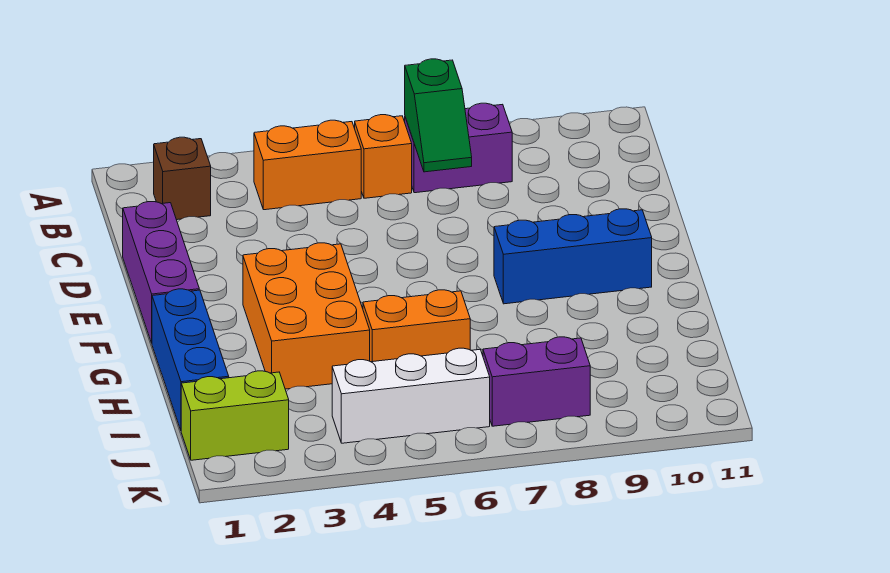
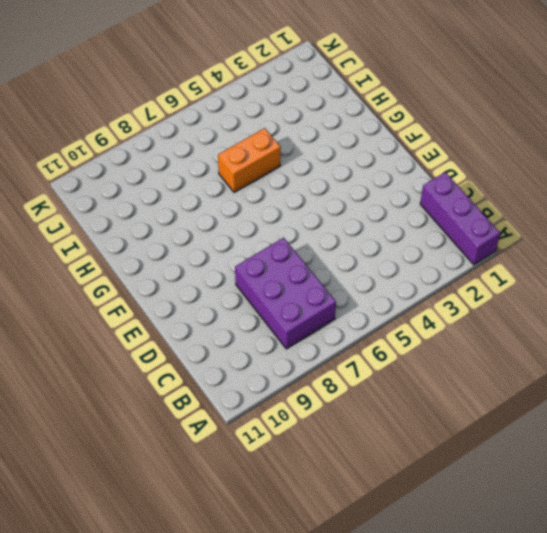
purple 1x3 brick [420,172,500,265] -> purple 1x3 brick moved to [123,202,199,343]
purple 2x3 brick [235,238,336,349] -> purple 1x2 brick [405,103,512,193]
none -> brown 1x1 brick [154,137,211,220]
none -> orange 1x2 brick [254,120,361,210]
none -> orange 1x1 brick [355,115,412,198]

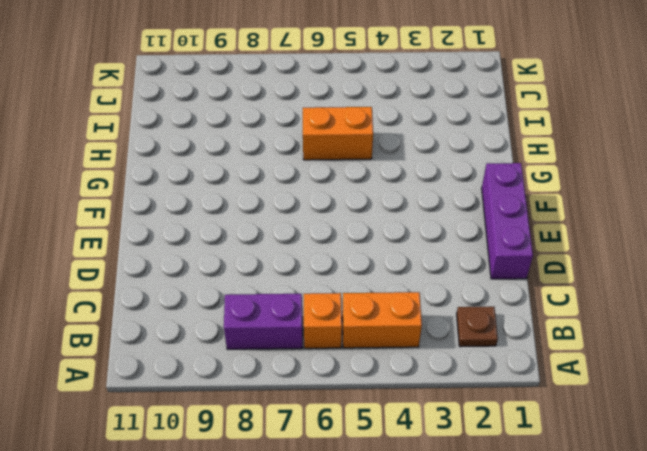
brown 1x1 plate [457,307,498,347] -> brown 1x1 brick [154,137,211,220]
none -> orange 2x3 brick [243,243,370,389]
none -> blue 1x3 brick [494,209,652,304]
none -> blue 1x3 brick [152,289,229,430]

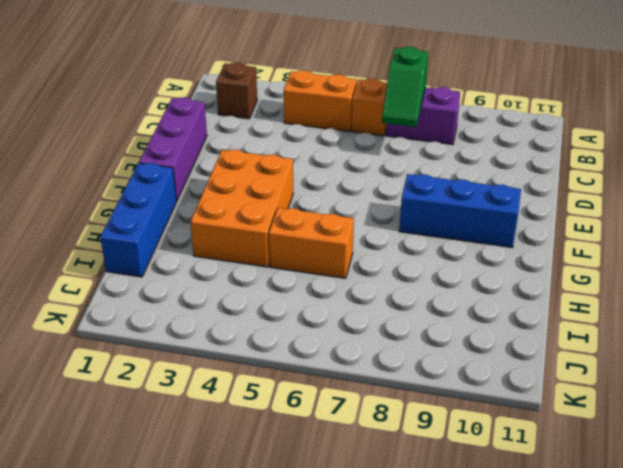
none -> lime 1x2 brick [181,371,289,460]
none -> white 1x3 brick [332,348,490,443]
none -> purple 1x2 brick [483,337,590,426]

